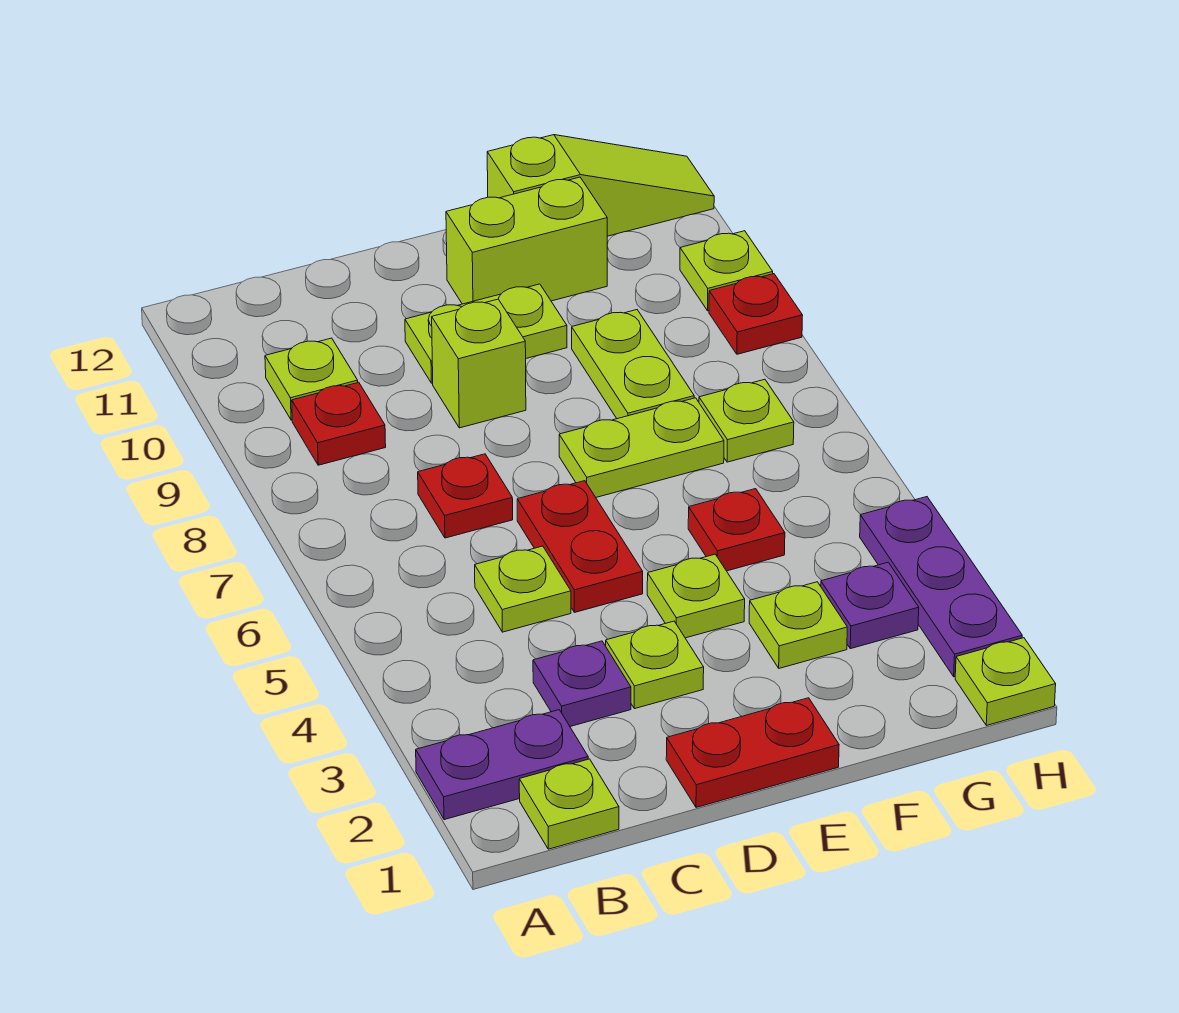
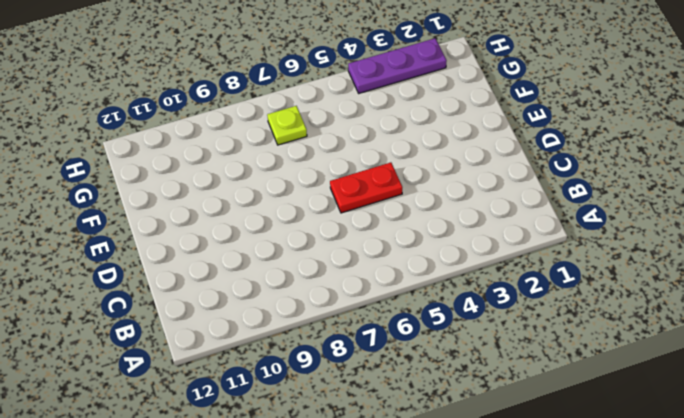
none -> purple 1x2 plate [416,710,588,820]
none -> lime 1x1 plate [519,759,619,849]
none -> red 1x1 plate [292,382,386,465]

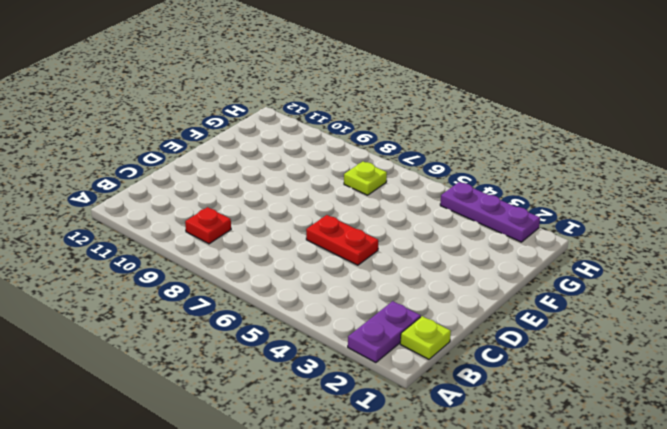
none -> lime 1x1 plate [265,338,358,420]
none -> purple 1x1 plate [533,641,631,726]
none -> lime 1x1 plate [475,546,571,632]

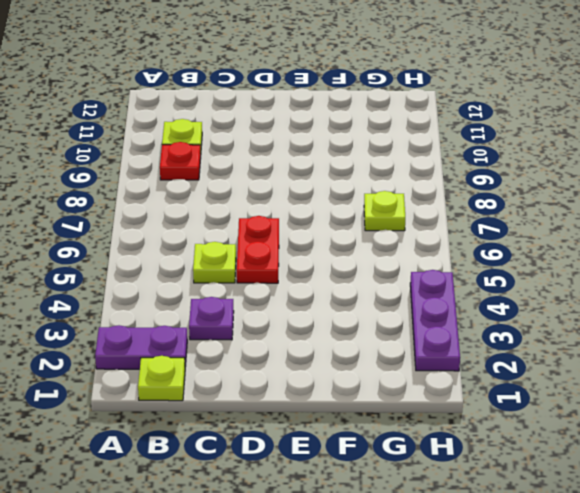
none -> red 1x1 plate [418,454,513,538]
none -> red 1x2 plate [666,698,839,807]
none -> lime 1x1 plate [606,621,704,709]

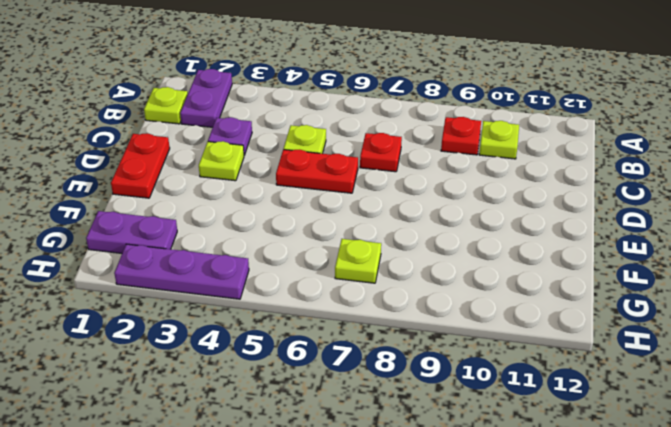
purple 1x2 plate [86,211,177,253] -> none
none -> lime 1x1 brick [432,299,526,428]
none -> lime 1x2 plate [405,284,567,383]
none -> lime 1x1 plate [647,554,745,638]

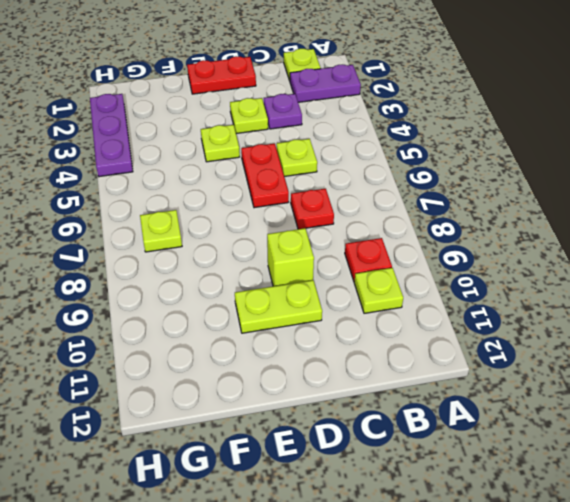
none -> lime 1x2 plate [559,398,724,497]
none -> lime 1x2 brick [446,177,607,304]
none -> lime 1x1 plate [749,582,847,668]

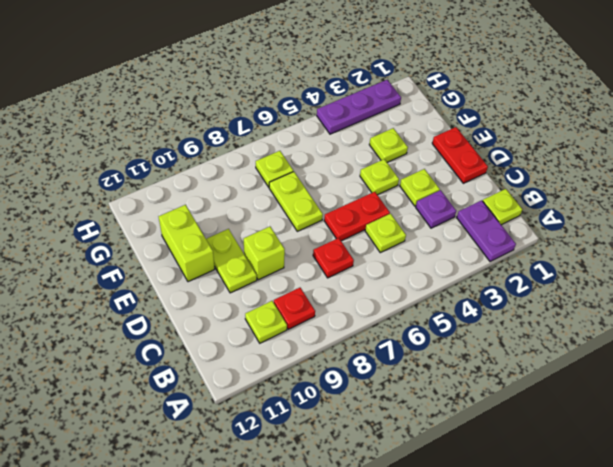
none -> red 1x1 plate [688,489,785,571]
none -> lime 1x2 plate [572,310,694,419]
none -> lime 1x3 slope [487,135,714,236]

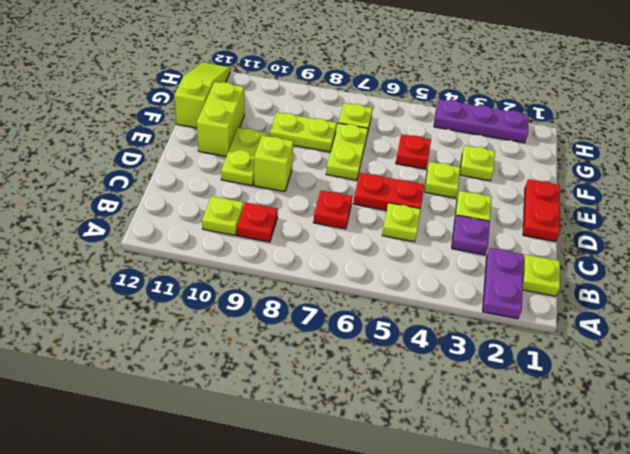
none -> purple 1x1 plate [821,562,919,649]
none -> lime 1x1 plate [955,638,1056,725]
none -> red 1x1 plate [709,274,803,354]

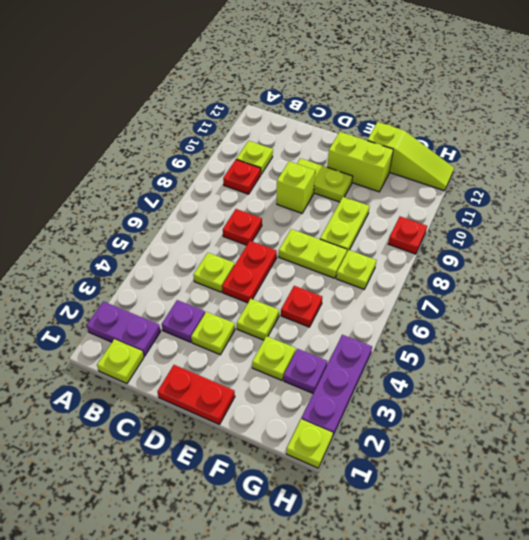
none -> lime 1x1 plate [680,231,773,311]

